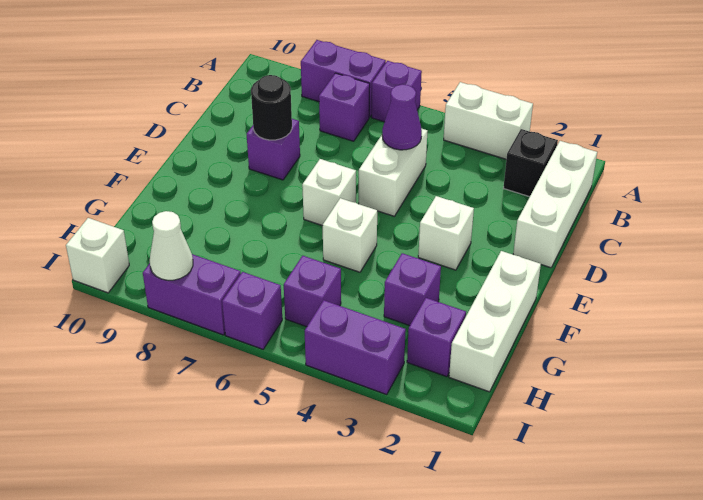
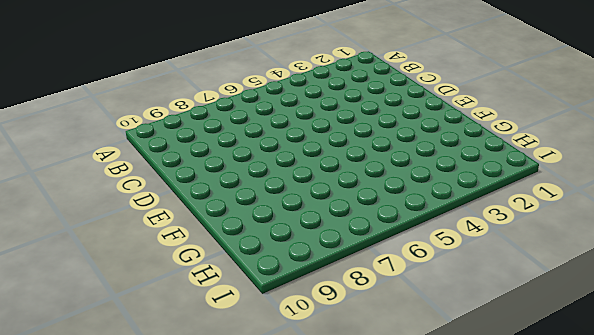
none -> white 1x2 brick [444,82,533,159]
none -> purple 1x1 brick [372,61,422,122]
none -> purple 1x2 brick [301,40,386,117]

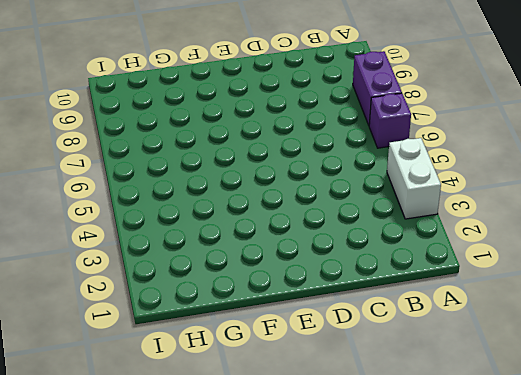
none -> white 1x3 brick [513,141,597,268]
none -> black 1x1 brick [504,129,558,197]
none -> purple 1x1 brick [319,73,370,141]

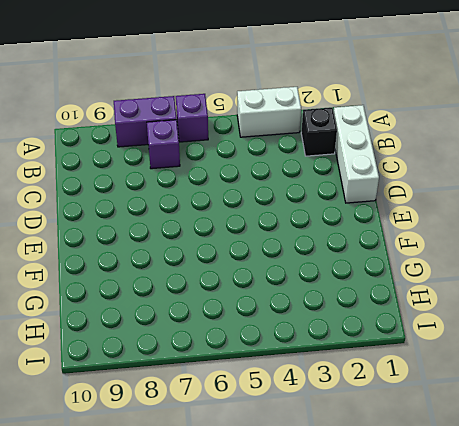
none -> white 1x2 brick [359,128,428,216]
none -> purple 1x1 brick [247,119,300,180]
none -> white 1x1 brick [418,196,474,270]

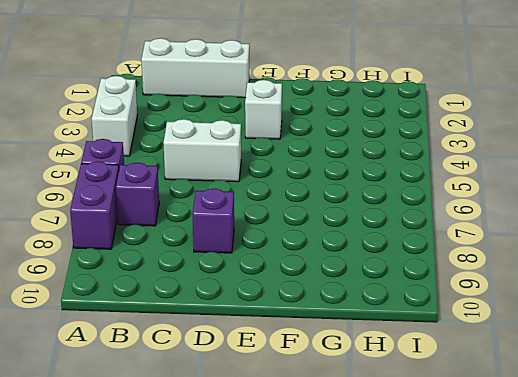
none -> black 1x1 brick [504,129,558,197]
none -> white 1x1 brick [302,159,356,226]
none -> white 1x3 brick [449,251,541,392]

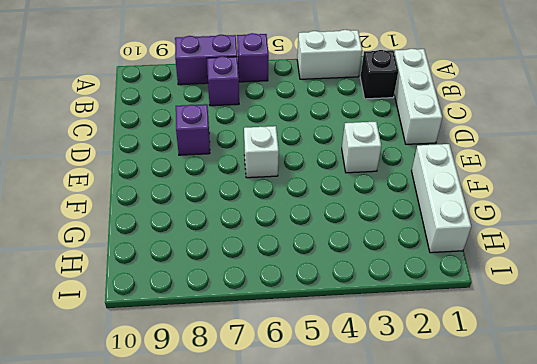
none -> white 1x2 brick [359,128,428,216]
none -> white 1x1 brick [323,198,377,272]
none -> purple 1x1 brick [384,253,441,326]

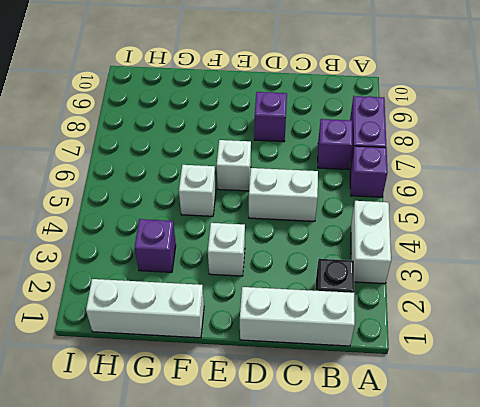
none -> purple 1x1 brick [407,298,466,377]
none -> purple 1x1 brick [284,256,341,327]
none -> purple 1x2 brick [305,300,406,394]

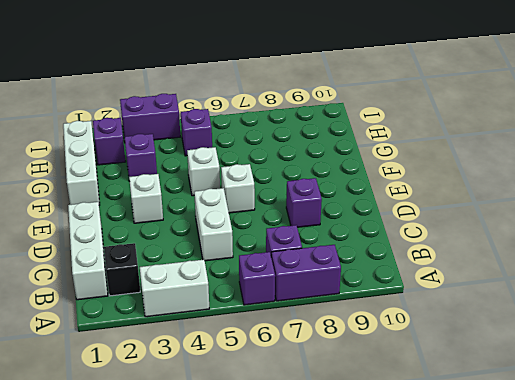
none -> purple 1x1 brick [222,272,282,349]
none -> purple 1x2 brick [143,254,241,335]
none -> white 1x1 brick [66,218,129,293]

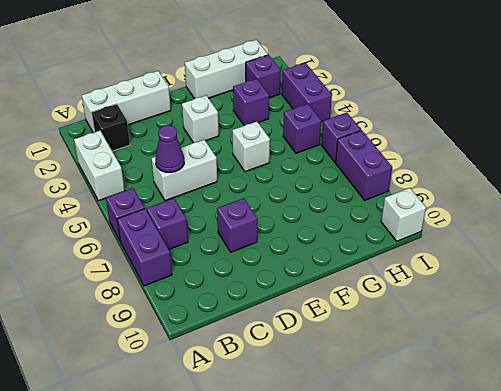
none -> white 1x1 brick [302,159,356,226]
none -> black 1x1 round brick [251,75,292,140]
none -> white 1x1 cone [150,211,193,280]

